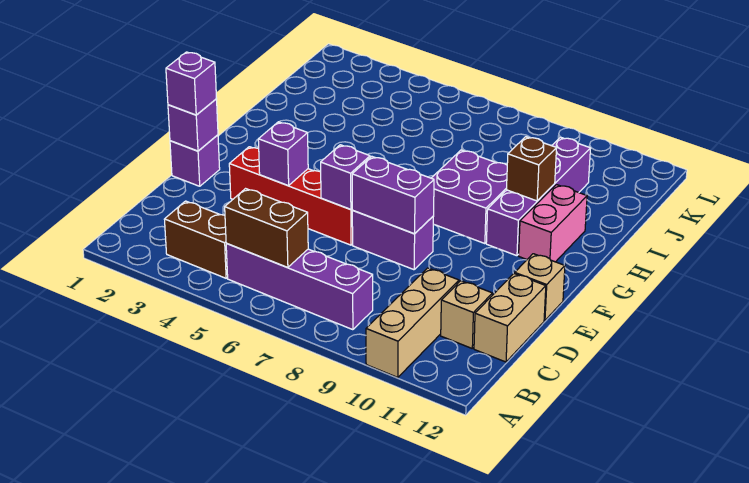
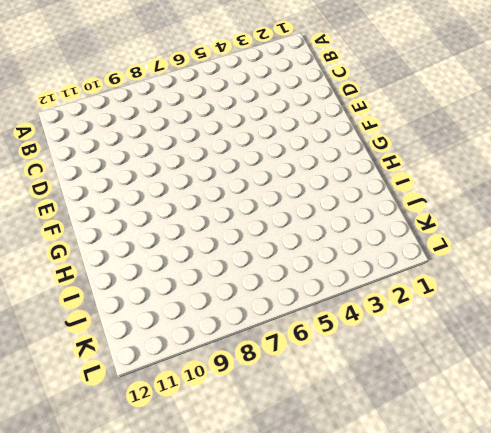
none -> tan 1x3 brick [366,268,459,378]
none -> brown 1x2 brick [164,201,228,278]
none -> purple 1x4 brick [226,244,373,330]

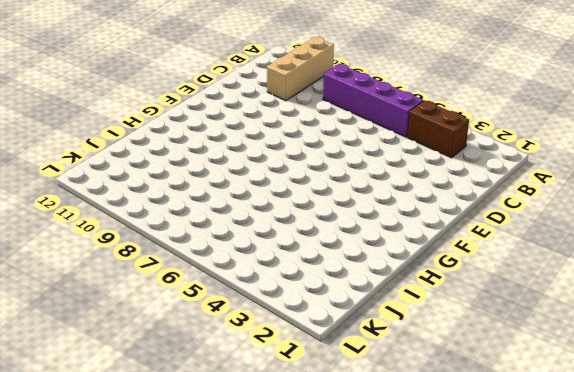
none -> tan 1x1 brick [441,281,493,348]
none -> tan 1x2 brick [474,274,546,362]
none -> purple 1x1 brick [170,135,220,186]

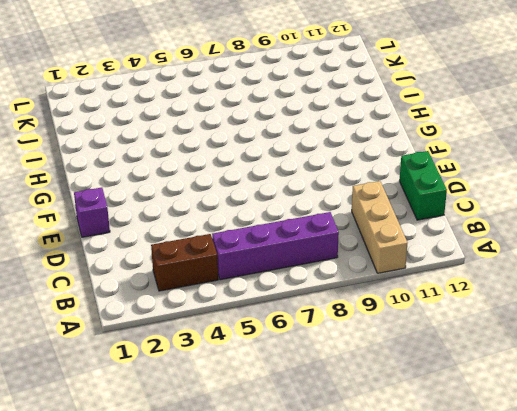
green 1x2 brick [400,151,447,220] -> tan 1x2 brick [474,274,546,362]
none -> tan 1x1 brick [441,281,493,348]
none -> red 1x4 brick [229,147,353,245]
none -> purple 1x2 brick [352,211,434,270]

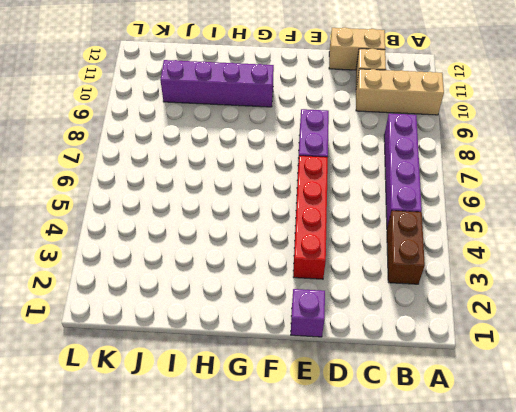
none -> tan 1x1 brick [515,254,565,320]
none -> purple 2x2 brick [432,150,507,244]
none -> pink 1x2 brick [519,185,587,262]

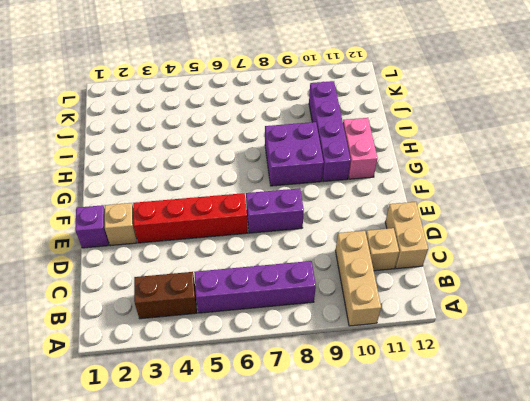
tan 1x1 brick [105,203,137,246] -> tan 1x1 brick moved to [515,254,565,320]
none -> brown 1x2 brick [225,189,308,268]
none -> purple 1x1 brick [168,99,218,151]
none -> purple 1x1 brick [258,122,308,186]

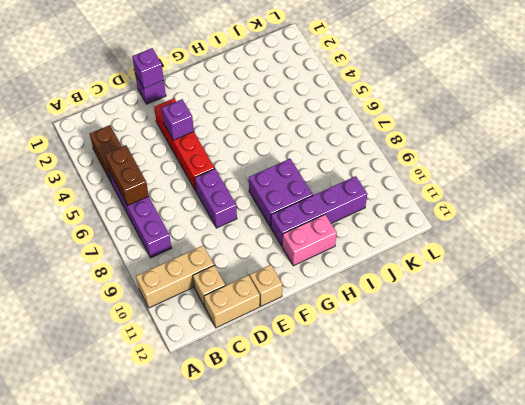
none -> purple 1x1 brick [321,145,370,209]
none -> purple 1x2 brick [352,156,434,234]
none -> brown 1x1 brick [507,137,557,201]

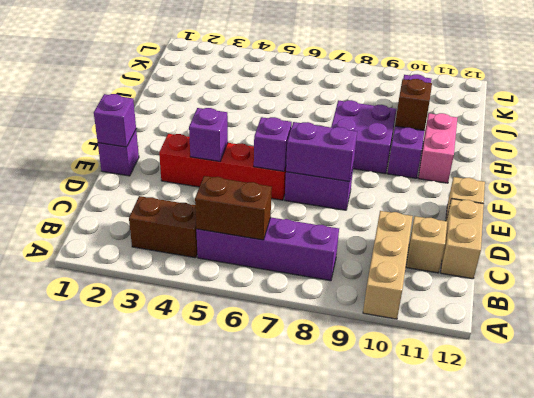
none -> purple 1x1 brick [166,52,217,115]

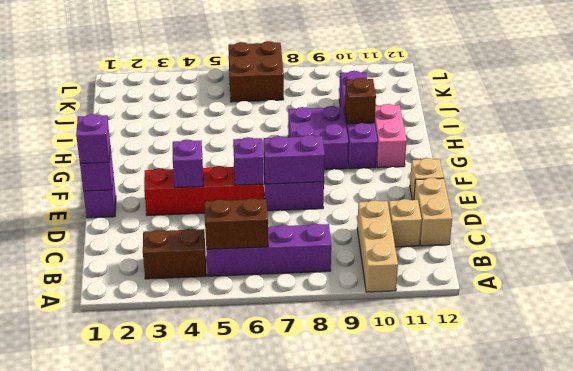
brown 2x2 brick [228,41,284,102] -> none

